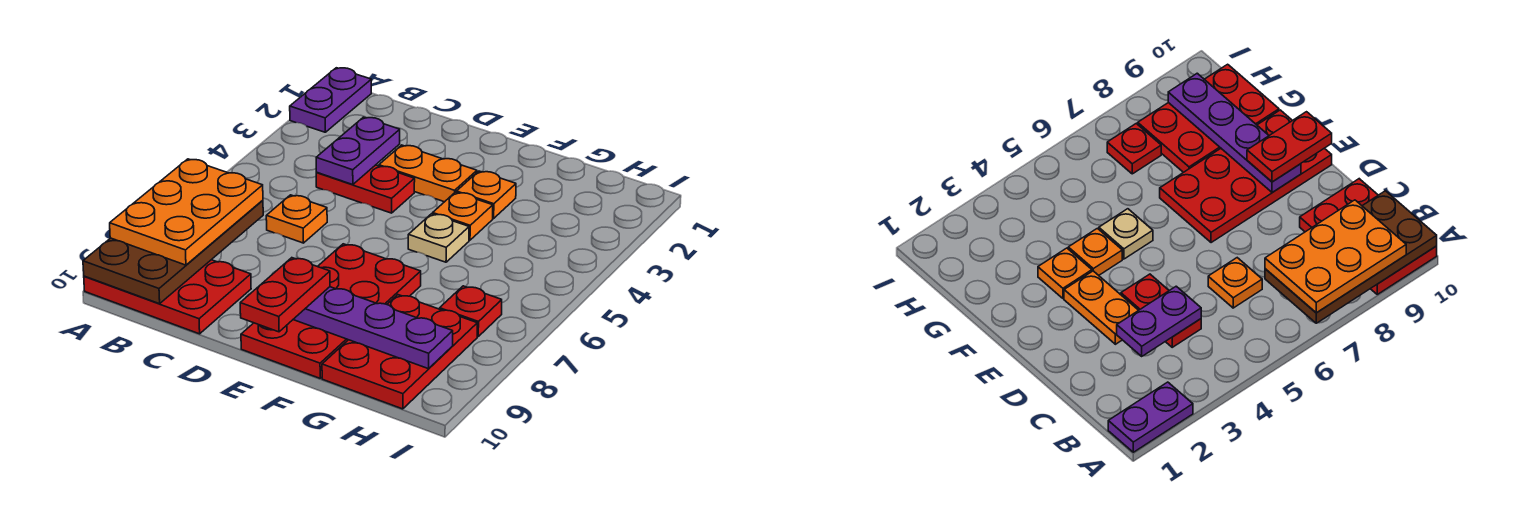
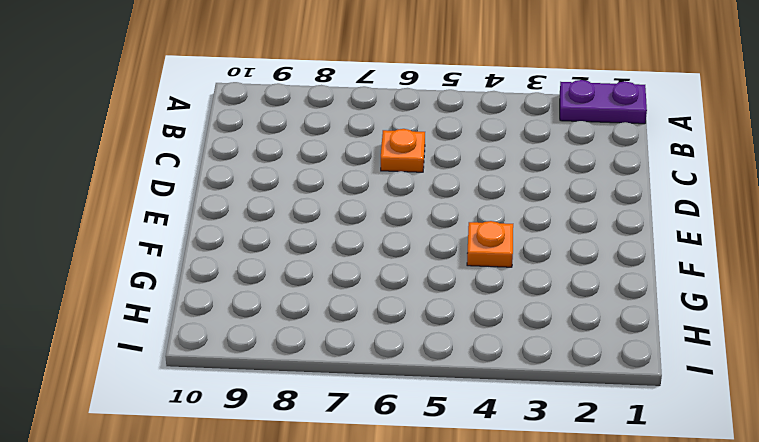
none -> red 2x3 plate [84,260,251,334]
none -> red 1x2 plate [316,165,415,213]
none -> orange 1x2 plate [379,145,477,202]

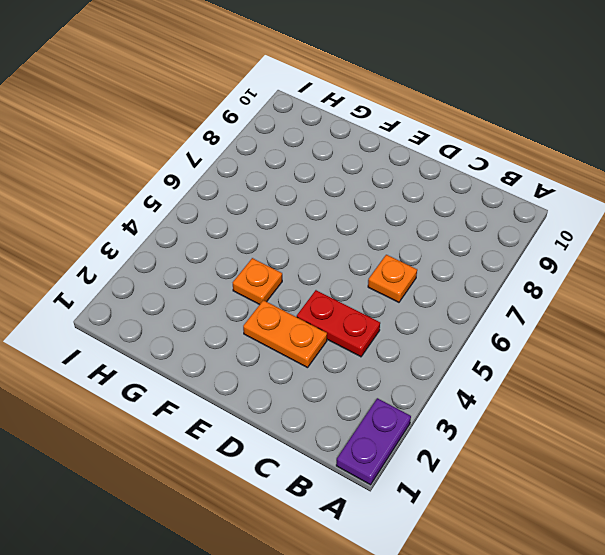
none -> red 2x3 plate [84,260,251,334]
none -> red 2x4 plate [241,244,421,378]
none -> orange 1x1 plate [456,171,516,218]

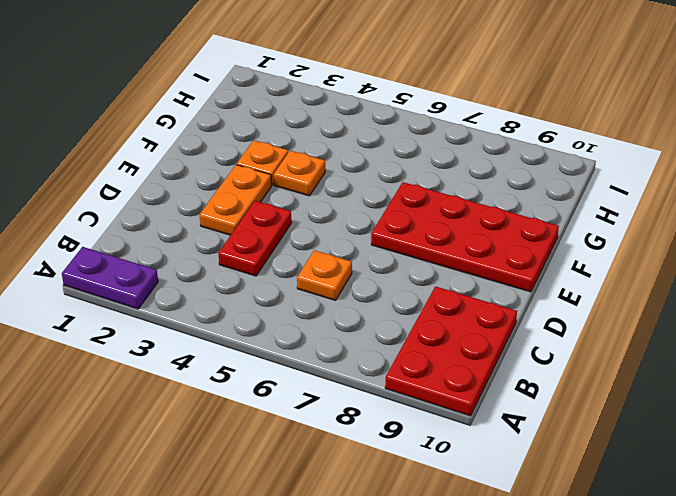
none -> tan 1x1 plate [408,214,469,262]
none -> red 2x3 plate [322,295,477,409]
none -> red 1x1 plate [440,286,502,337]

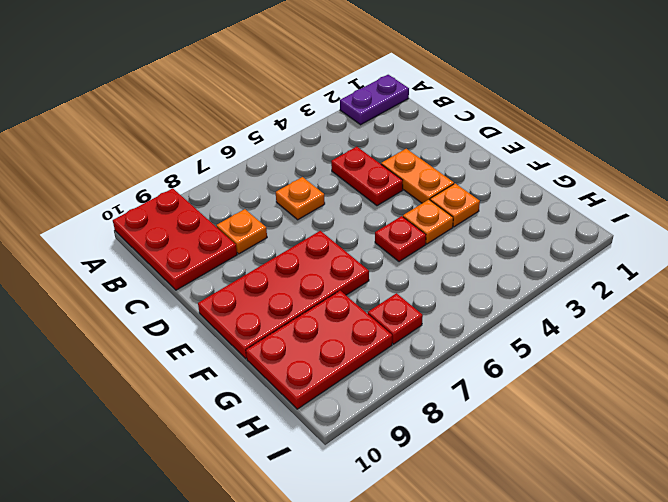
orange 1x1 plate [216,209,267,254] -> none
red 1x1 plate [375,216,426,262] -> tan 1x1 plate [408,214,469,262]
none -> brown 2x4 plate [83,200,263,304]
none -> purple 1x2 plate [316,117,400,185]
none -> purple 1x4 plate [293,287,453,369]

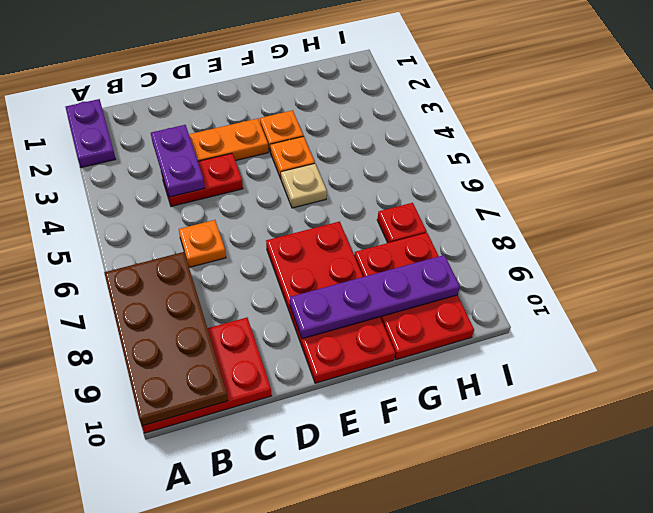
none -> orange 2x3 plate [110,159,263,265]
none -> red 1x2 plate [240,258,330,332]

